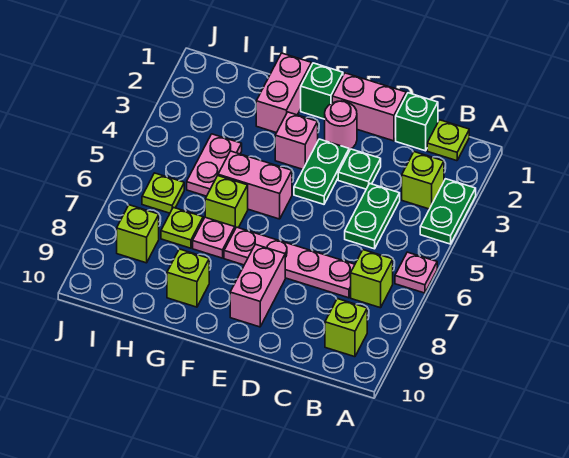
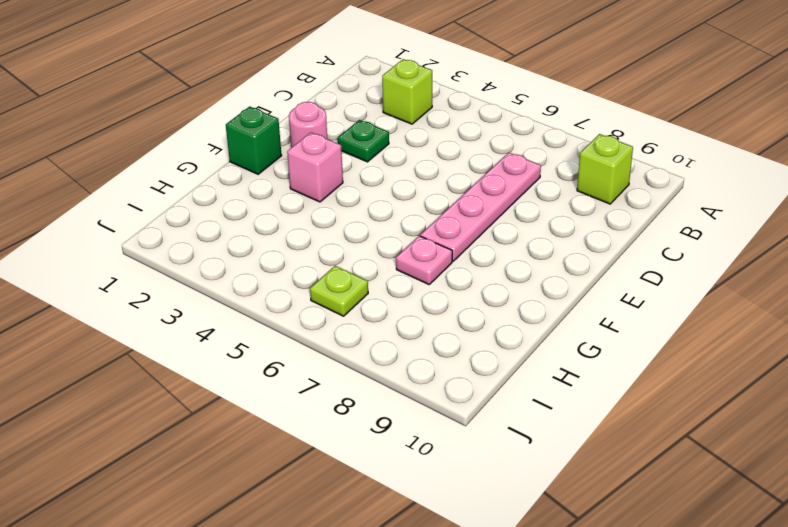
none -> green 1x2 plate [420,179,476,244]
none -> pink 1x1 plate [395,252,437,293]
none -> lime 1x1 plate [427,120,469,161]

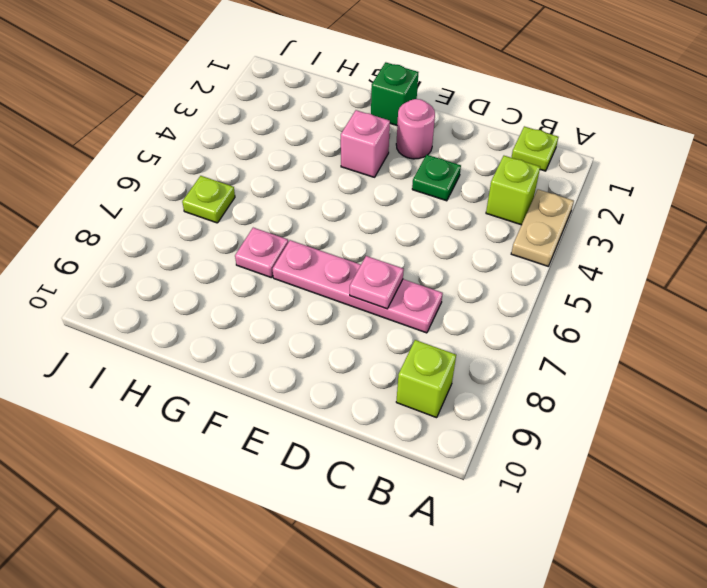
tan 1x2 plate [511,189,574,266] -> green 1x2 plate [420,179,476,244]
pink 1x1 plate [350,256,404,309] -> pink 1x1 plate moved to [395,252,437,293]
none -> lime 1x1 brick [351,250,393,308]
none -> green 1x1 brick [396,93,438,151]
none -> green 1x2 plate [345,184,400,249]

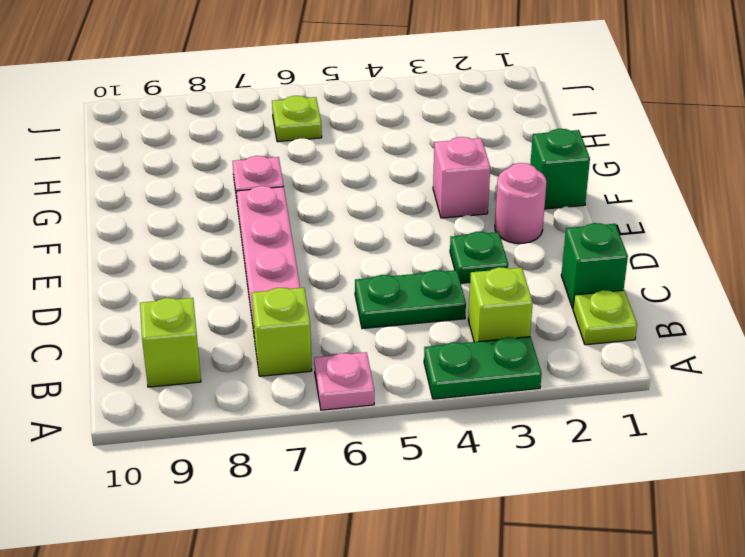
none -> pink 1x2 brick [332,73,406,141]
none -> green 1x2 plate [294,139,349,204]
none -> pink 1x2 brick [230,244,285,327]

